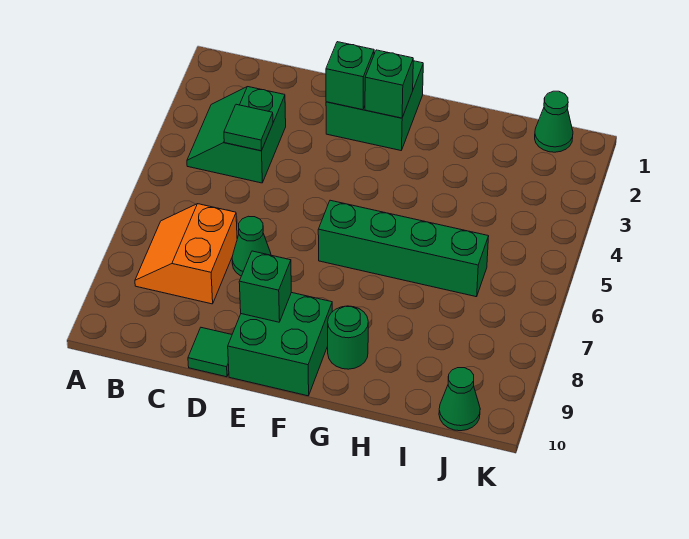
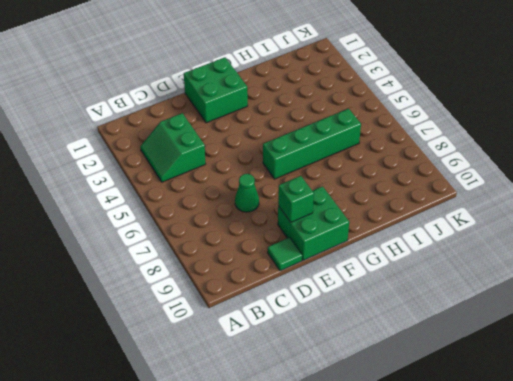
none -> orange 2x2 slope [135,204,237,304]
none -> green 1x1 round brick [328,306,368,369]
none -> green 1x1 cone [535,91,573,152]

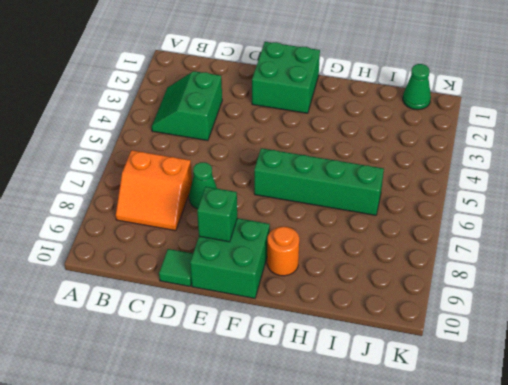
orange 2x2 slope [116,150,192,231] -> orange 2x2 slope turned to [135,204,237,304]
orange 1x1 round brick [267,227,299,276] -> green 1x1 round brick [328,306,368,369]
none -> green 1x1 cone [439,368,480,431]
none -> green 1x1 tile [224,104,273,151]
none -> green 1x1 brick [326,42,374,110]

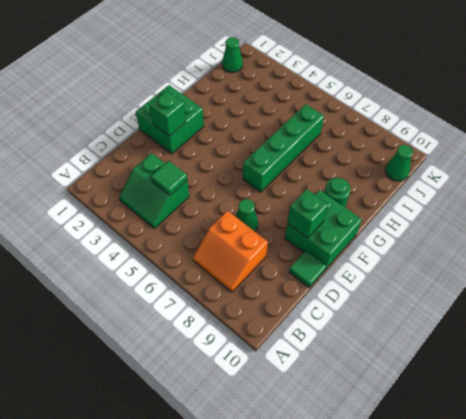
none -> green 1x1 brick [365,50,413,118]

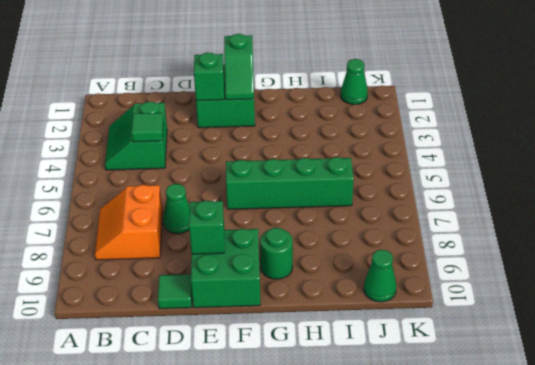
green 1x2 slope [224,34,254,100] -> green 1x1 brick [365,50,413,118]

